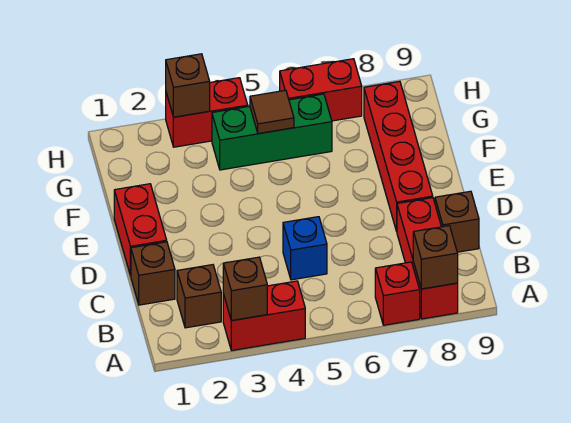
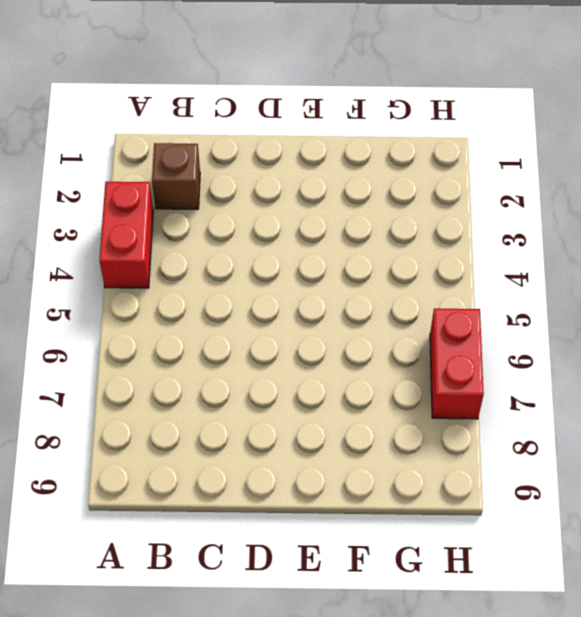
none -> red 1x1 brick [375,262,420,325]
none -> red 1x3 brick [397,198,458,319]
none -> brown 1x1 brick [131,242,175,305]

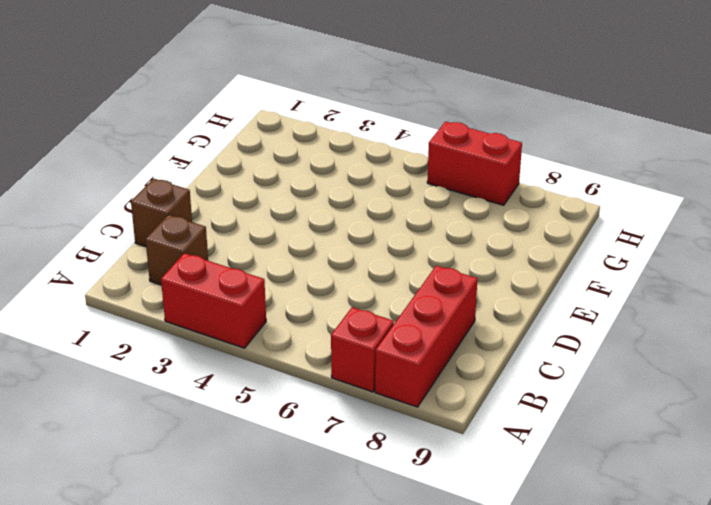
none -> blue 1x1 brick [283,217,327,280]
none -> brown 1x1 brick [435,191,479,252]
none -> red 1x2 brick [114,184,167,276]

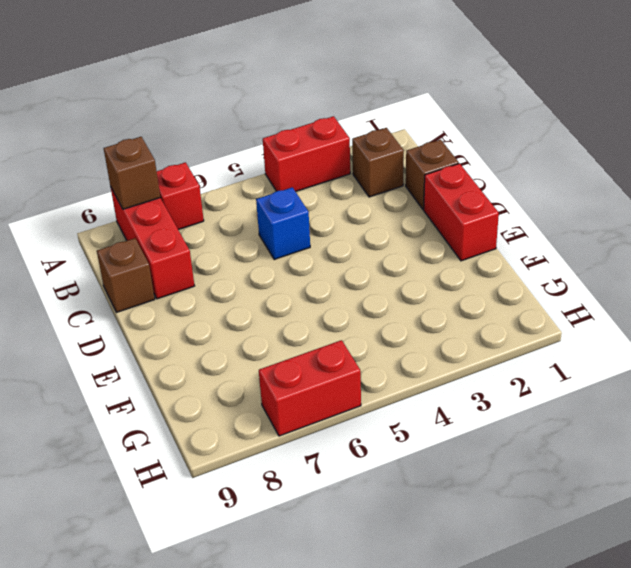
none -> red 1x4 brick [364,81,433,231]
none -> green 1x3 brick [212,94,332,170]
none -> red 1x2 brick [166,78,248,147]

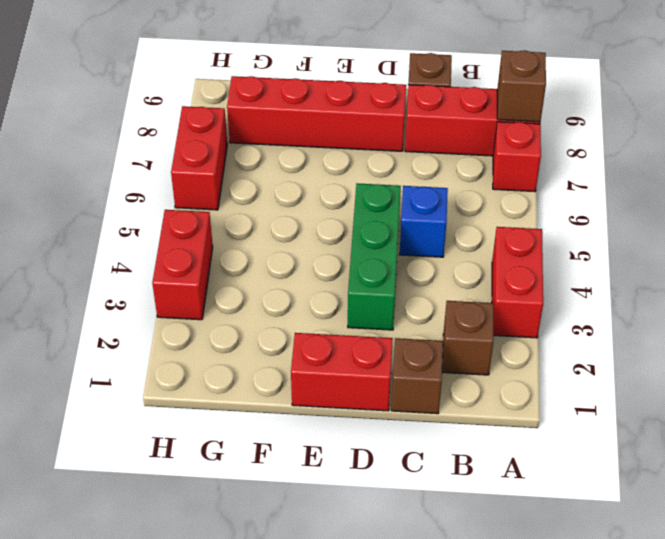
green 1x3 brick [348,183,401,330] -> green 1x3 brick moved to [212,94,332,170]
none -> brown 1x1 brick [223,257,267,321]
none -> brown 1x1 tile [250,90,294,134]
none -> brown 1x1 brick [166,54,210,117]

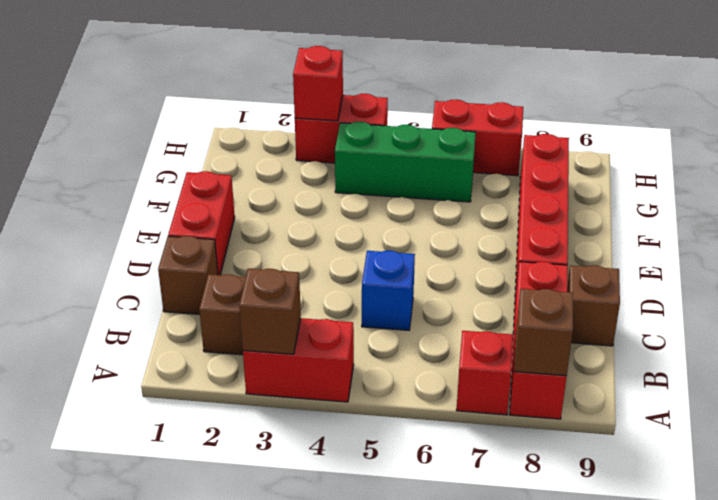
red 1x1 brick [293,46,343,121] -> brown 1x1 brick [166,54,210,117]
none -> brown 1x1 tile [250,90,294,134]

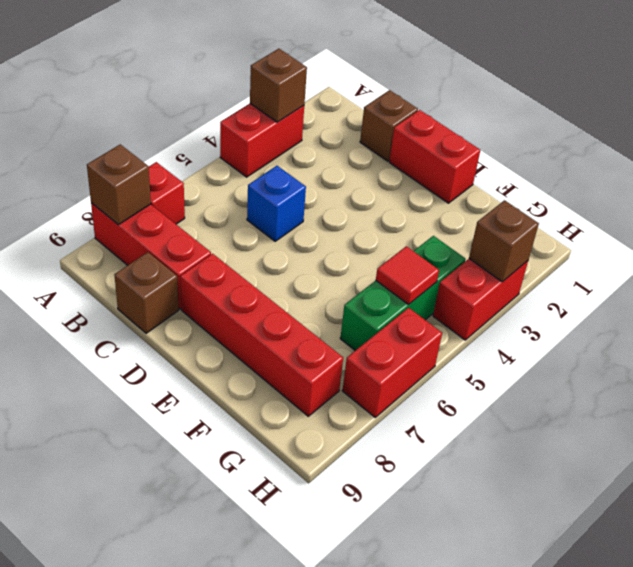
red 1x1 tile [376,246,439,304] -> brown 1x1 tile [250,90,294,134]
none -> brown 1x1 brick [177,265,221,328]

